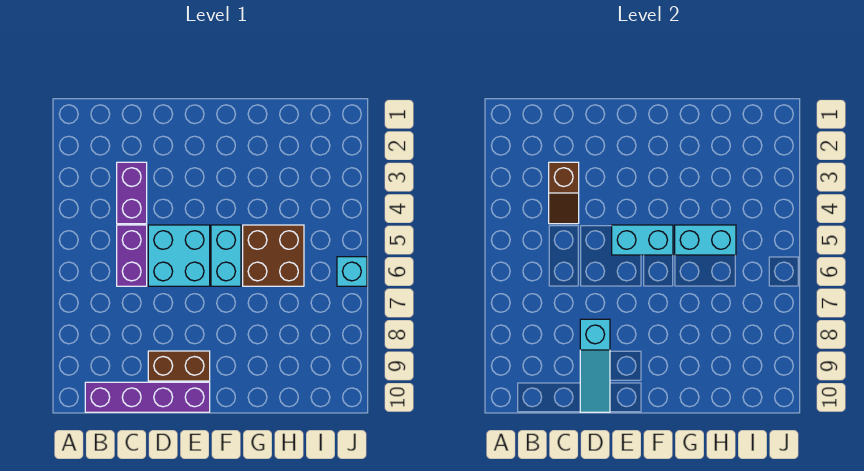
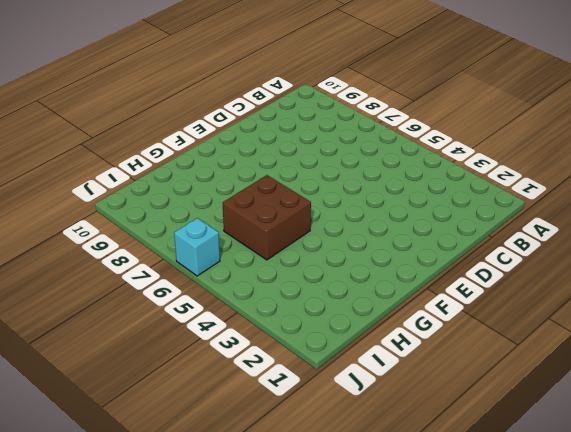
none -> purple 1x4 brick [85,382,210,412]
none -> purple 1x2 brick [117,162,147,224]
none -> purple 1x2 brick [117,225,147,286]

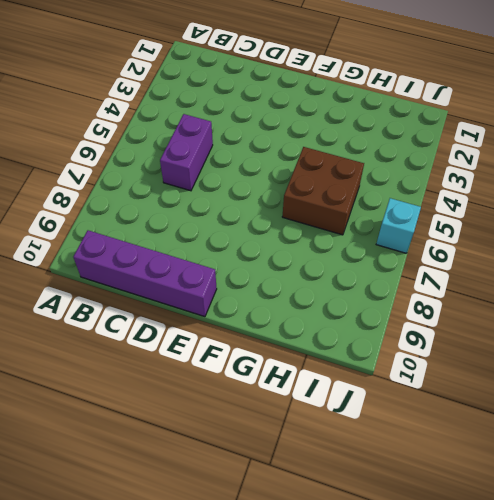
none -> purple 1x2 brick [117,162,147,224]
none -> cyan 2x2 brick [148,225,210,286]
none -> brown 1x2 brick [148,351,210,381]

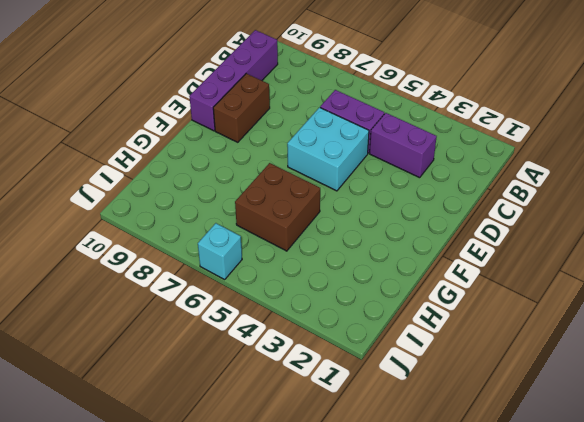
none -> cyan 1x2 brick [211,225,241,286]
none -> brown 1x2 slope [549,162,579,224]
none -> cyan 1x3 slope [580,319,610,412]

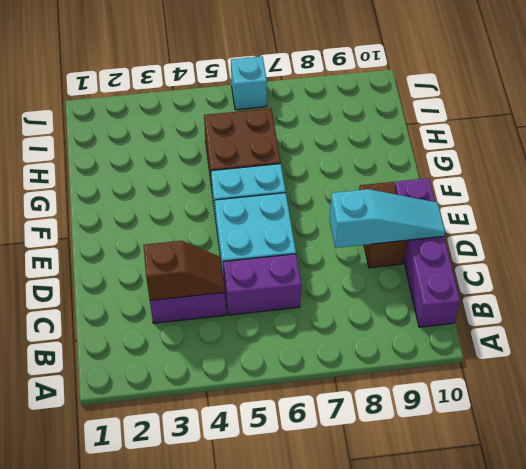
none -> cyan 1x2 brick [612,225,673,255]
none -> cyan 1x2 brick [675,225,736,255]

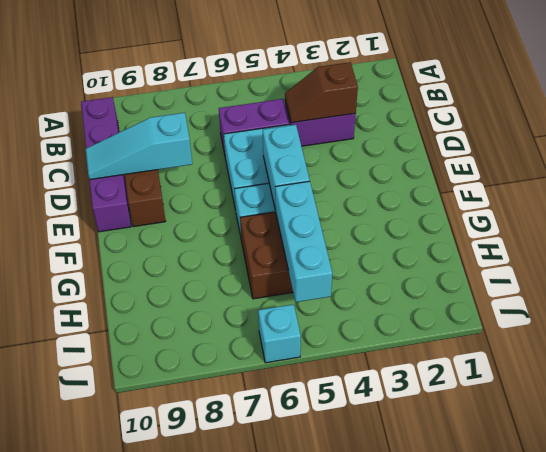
cyan 1x3 brick [275,181,332,302] -> cyan 1x2 brick [675,225,736,255]

